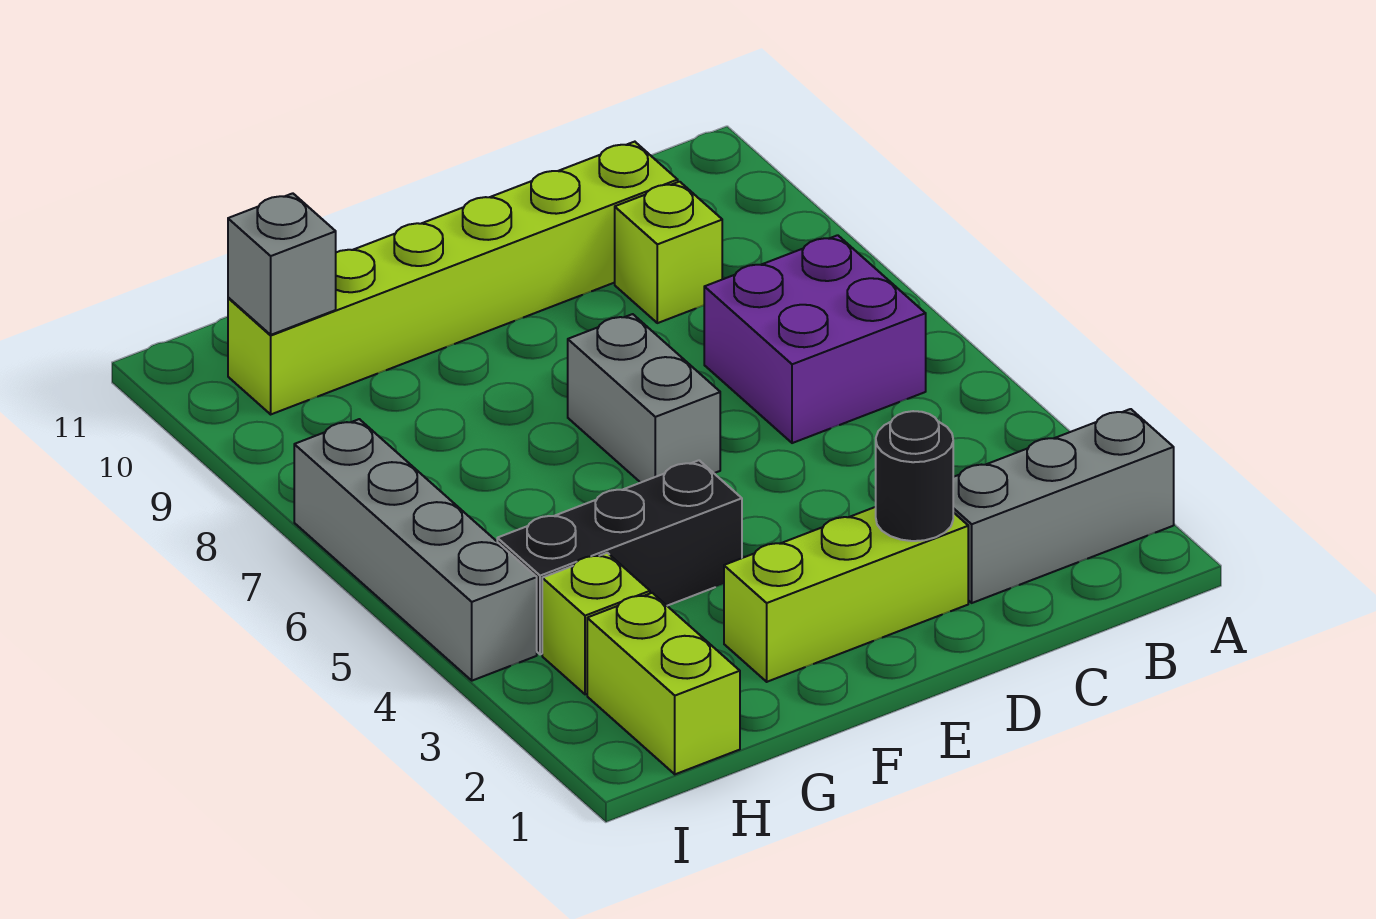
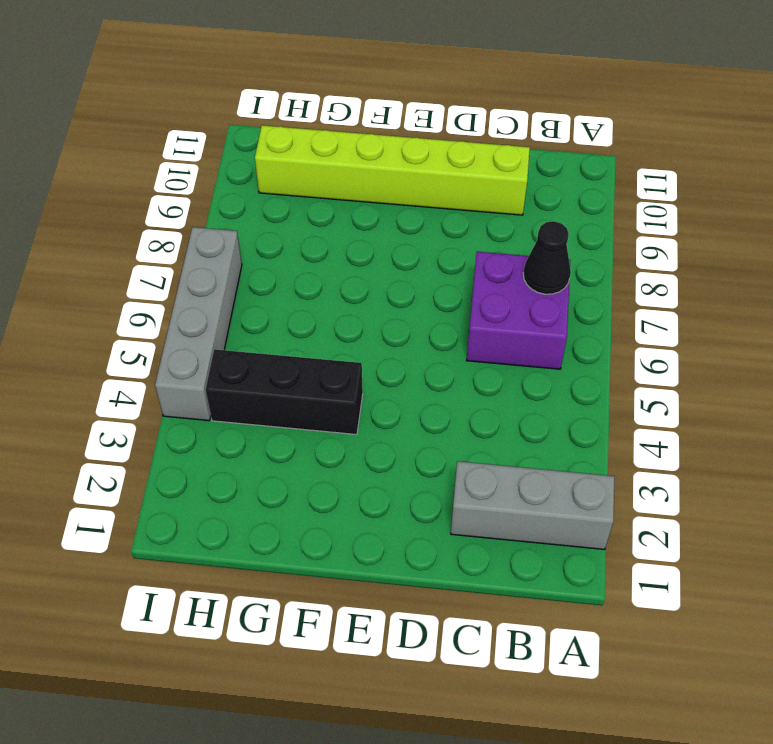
black 1x1 cone [523,221,571,294] -> none
none -> lime 1x1 brick [615,182,722,323]
none -> lime 1x3 brick [724,507,968,682]
none -> grey 1x2 brick [568,314,720,483]

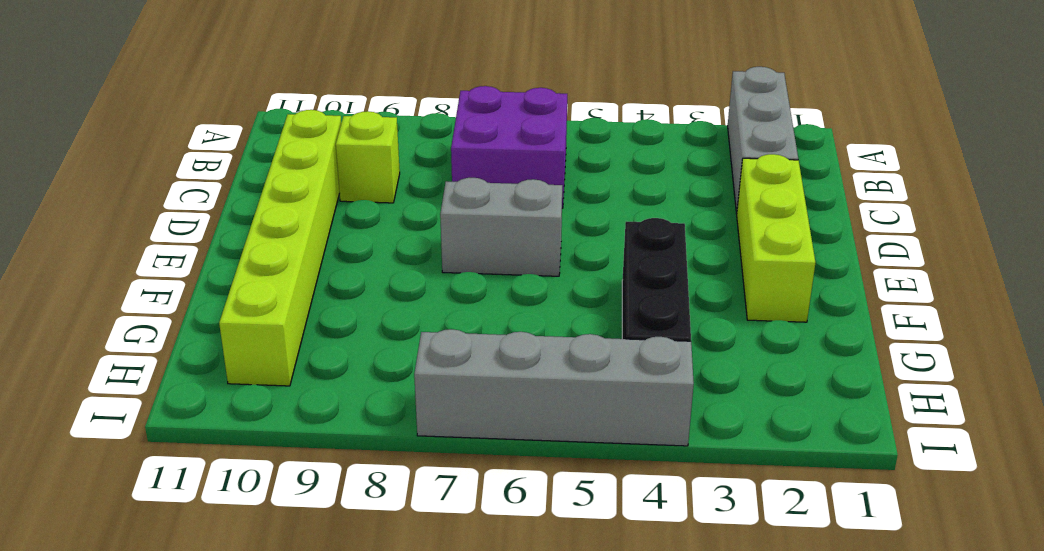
none -> lime 1x2 brick [587,593,740,774]
none -> lime 1x1 brick [542,553,650,694]
none -> black 1x1 round brick [876,411,953,541]

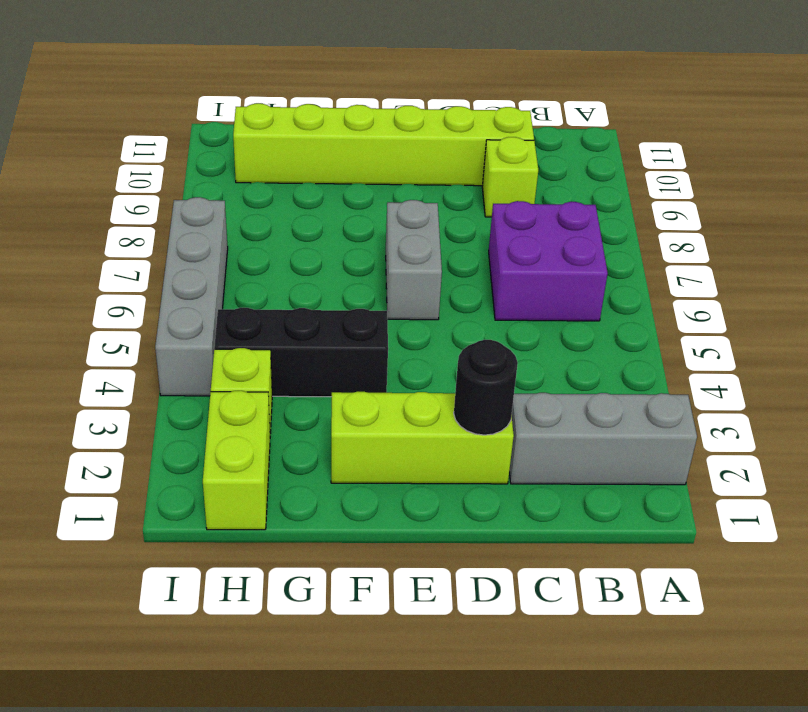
none -> grey 1x1 brick [228,193,336,335]

